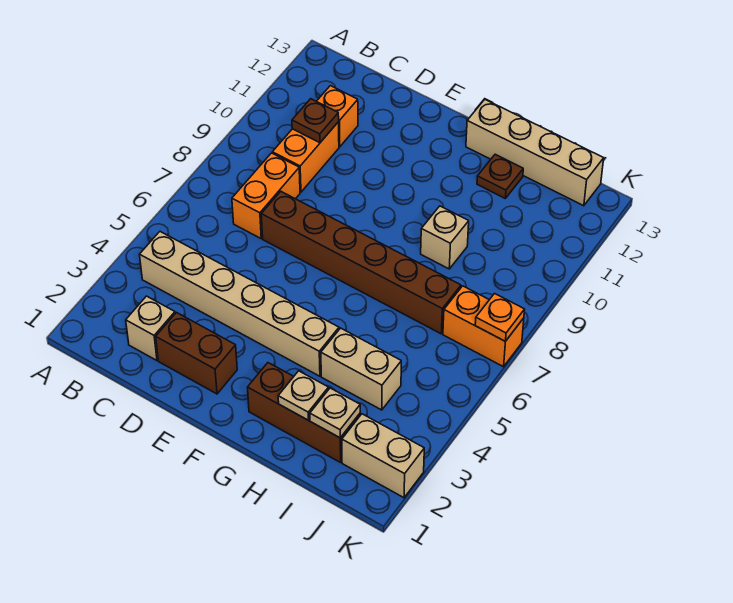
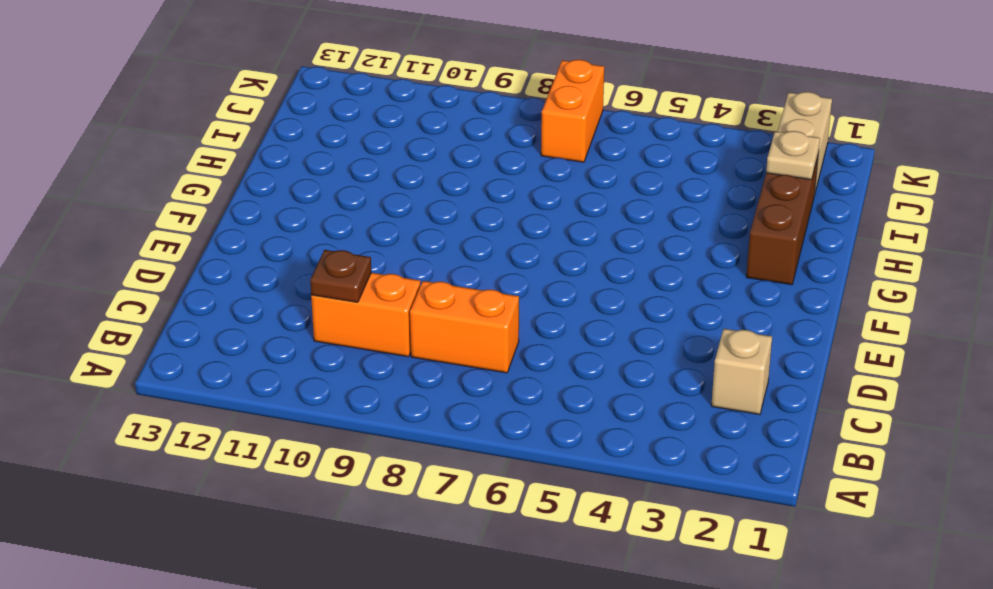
none -> tan 1x6 brick [140,232,339,376]
none -> orange 1x1 brick [317,86,358,147]
none -> brown 1x2 brick [156,313,237,394]

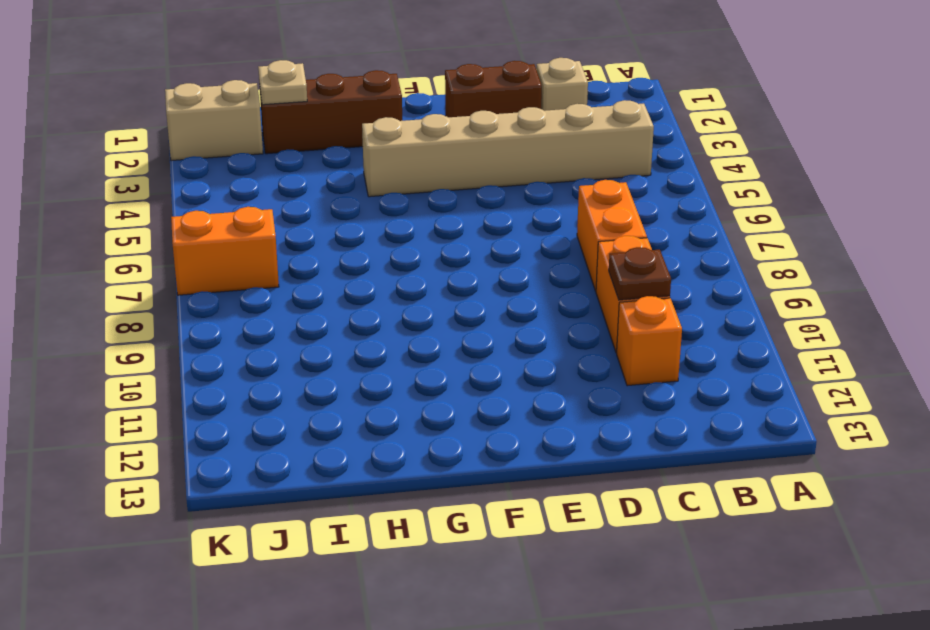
none -> brown 1x6 brick [261,191,461,334]
none -> tan 1x4 brick [466,100,604,206]
none -> tan 1x2 brick [321,328,401,410]

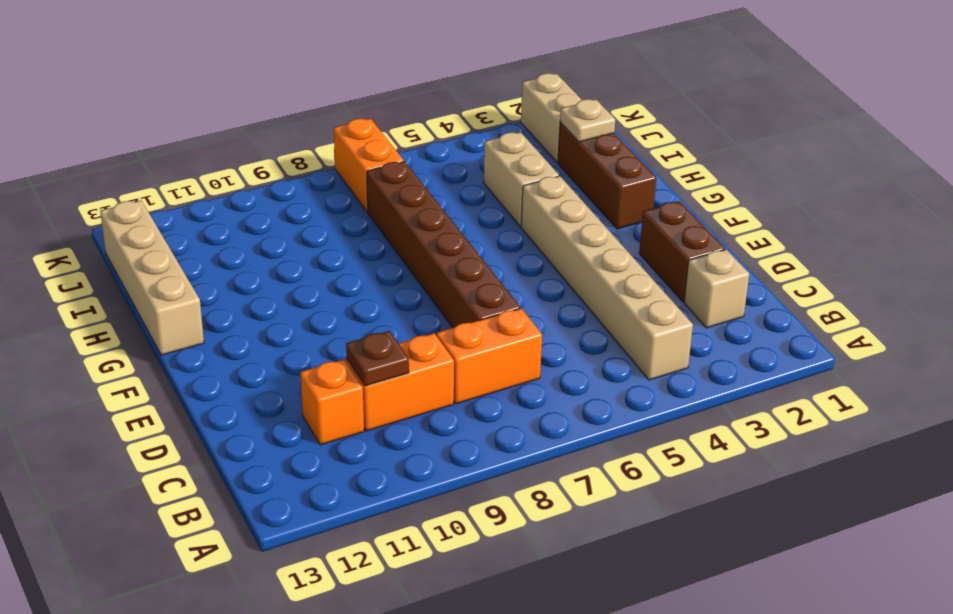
none -> tan 1x1 brick [421,206,469,269]
none -> brown 1x1 plate [477,154,523,198]
none -> tan 1x1 plate [278,371,329,420]

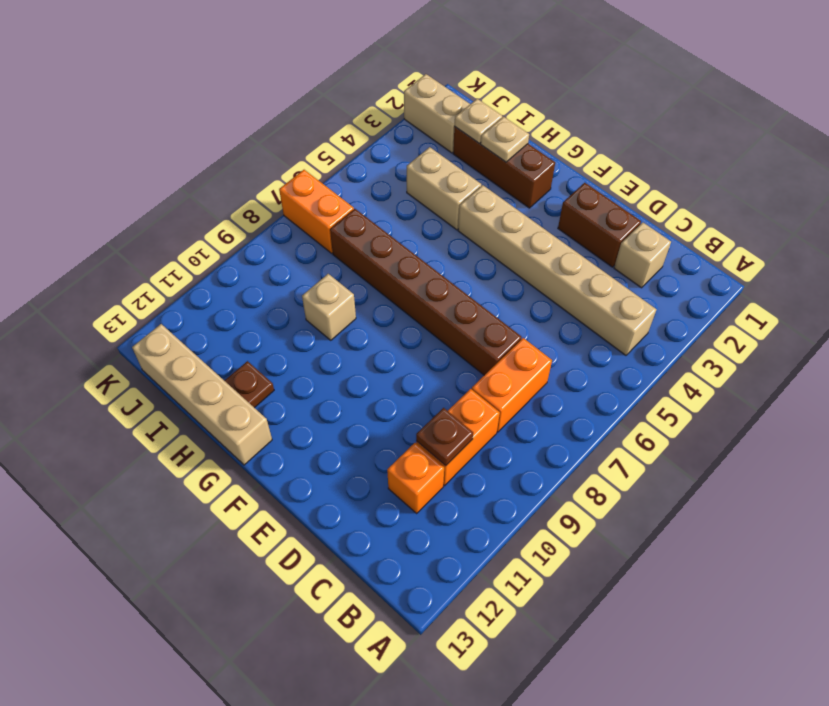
none -> orange 1x1 plate [475,294,525,341]

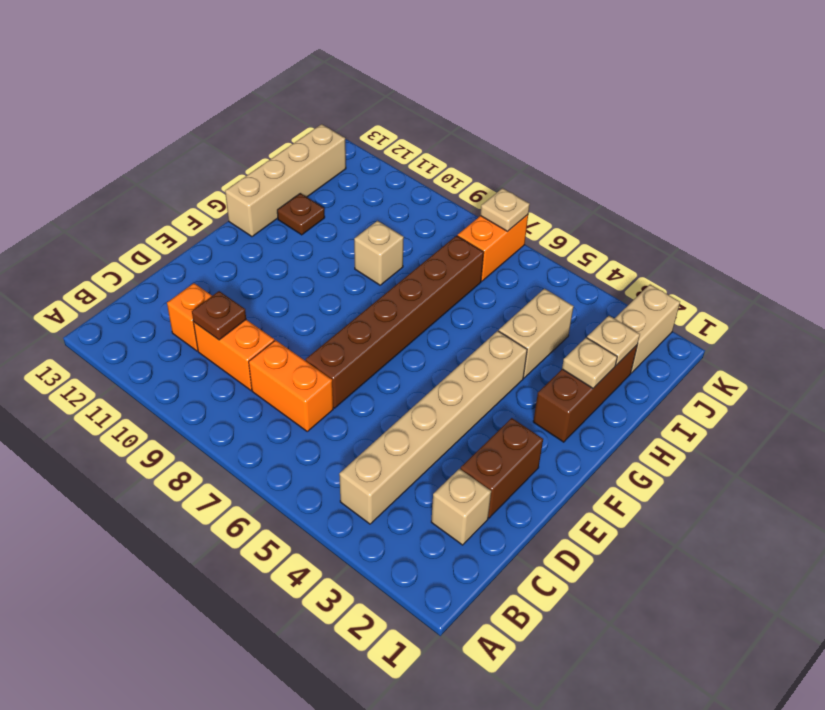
tan 1x1 plate [480,188,530,232] -> orange 1x1 plate [475,294,525,341]

